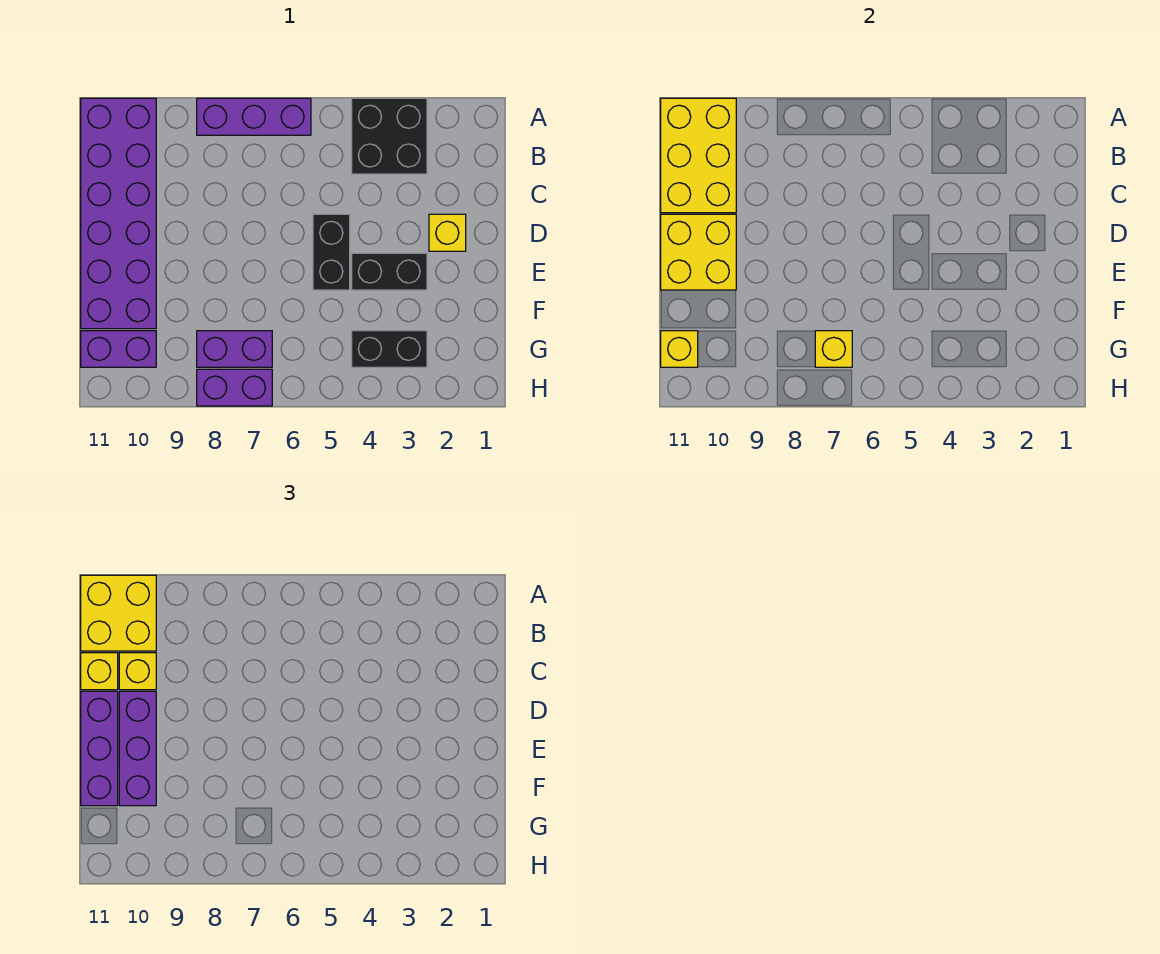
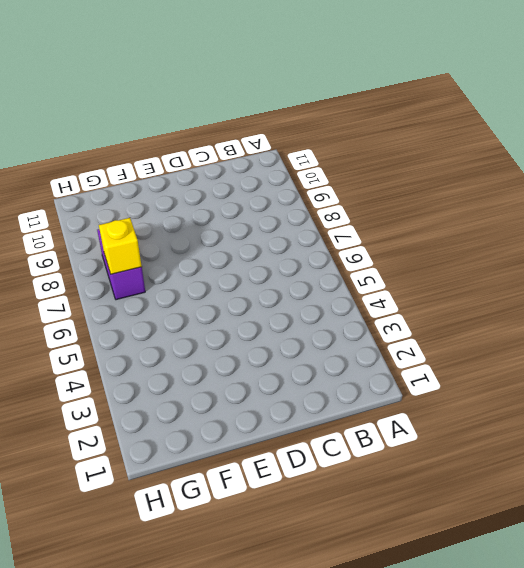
none -> black 2x2 brick [352,98,427,174]
none -> purple 1x3 brick [197,98,311,135]
none -> purple 2x6 brick [81,98,156,329]

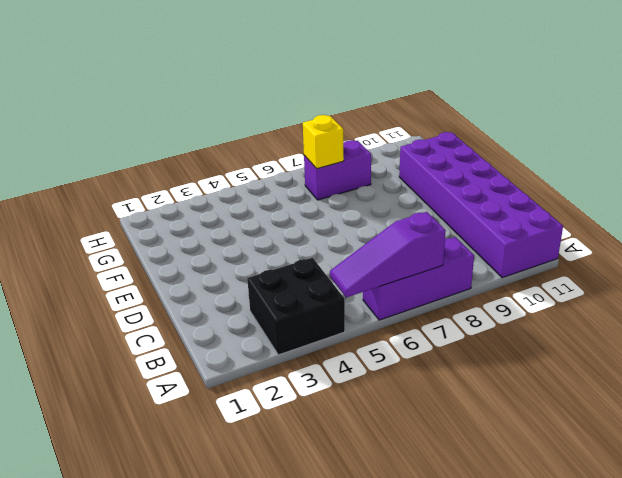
purple 1x3 slope [330,212,446,297] -> none
none -> yellow 1x1 brick [429,214,466,251]
none -> black 1x2 brick [313,214,350,290]
none -> black 1x2 brick [352,253,427,290]

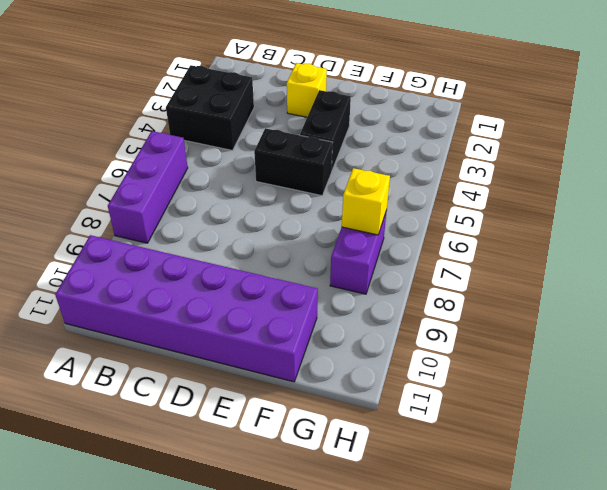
none -> black 1x2 brick [352,331,427,367]
none -> purple 1x2 brick [81,331,156,367]
none -> purple 1x2 brick [197,369,272,406]

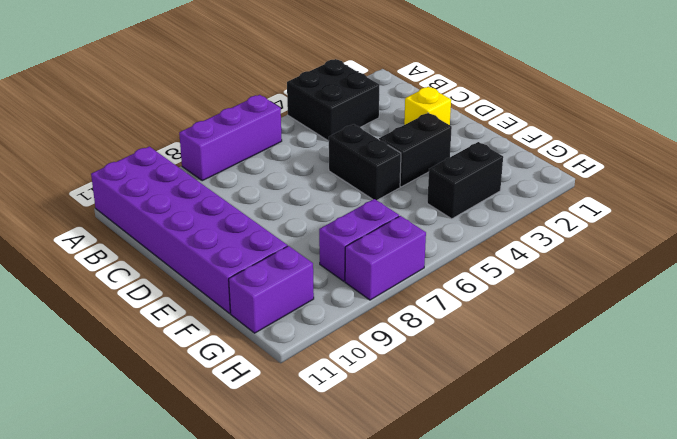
none -> yellow 2x3 brick [661,98,736,213]
none -> yellow 2x2 brick [661,214,736,290]
none -> yellow 1x1 brick [815,331,852,367]

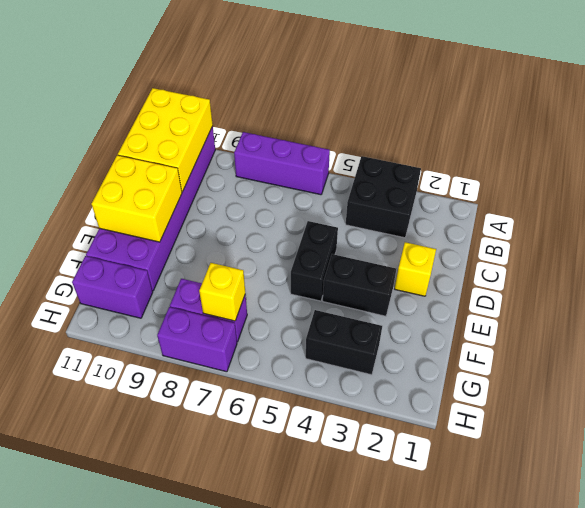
none -> yellow 1x1 brick [661,331,698,367]
none -> yellow 2x2 brick [81,575,156,651]
none -> yellow 1x1 brick [119,653,156,690]

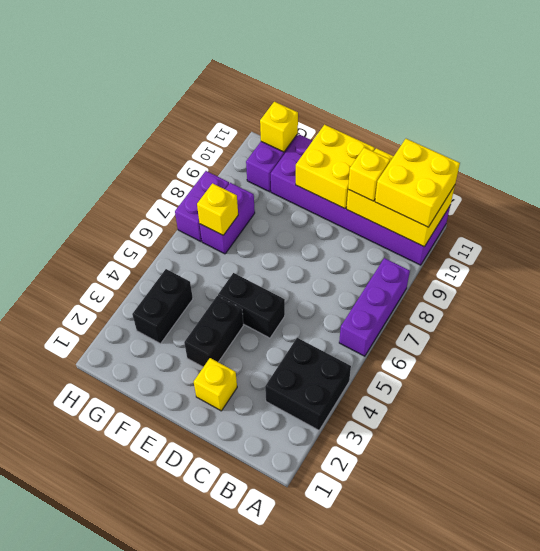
none -> yellow 1x1 brick [81,653,118,690]
none -> purple 1x3 brick [119,691,156,806]
none -> purple 1x3 brick [81,691,118,806]

